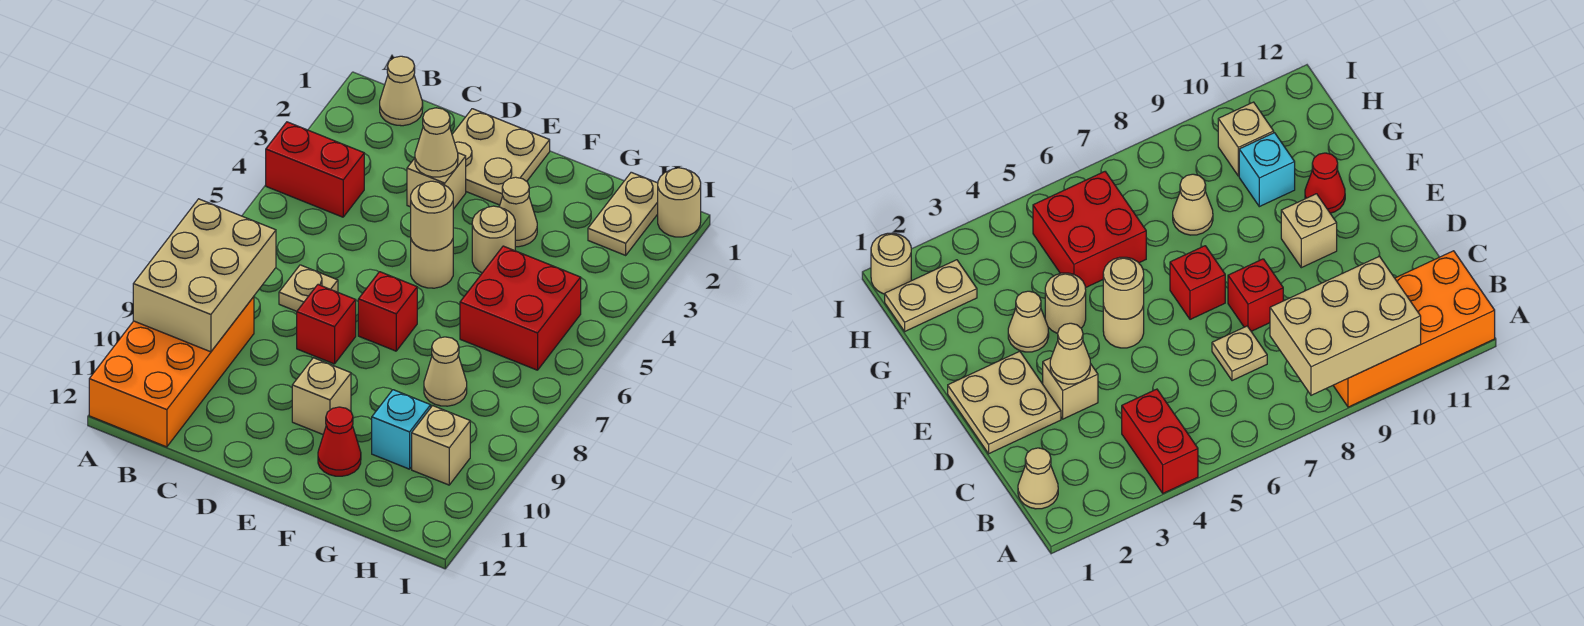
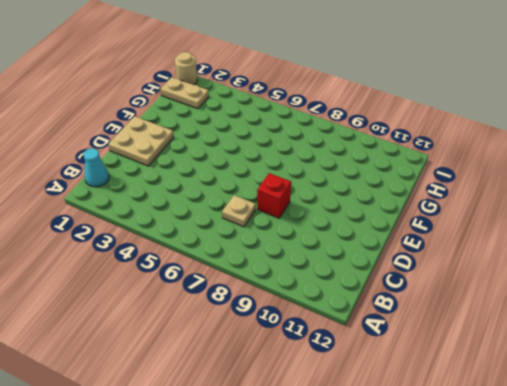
cyan 1x1 cone [83,148,109,187] -> tan 1x1 cone [380,56,423,126]
none -> red 1x2 brick [266,122,364,217]
none -> orange 2x4 brick [89,297,254,447]
none -> tan 1x1 brick [407,153,466,209]

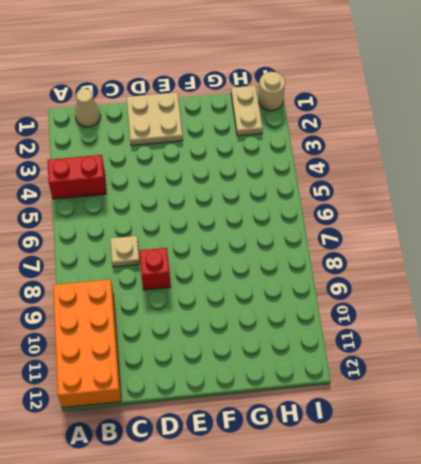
none -> tan 1x1 brick [407,153,466,209]
none -> tan 1x1 round brick [411,240,453,288]
none -> red 1x1 brick [358,272,417,351]

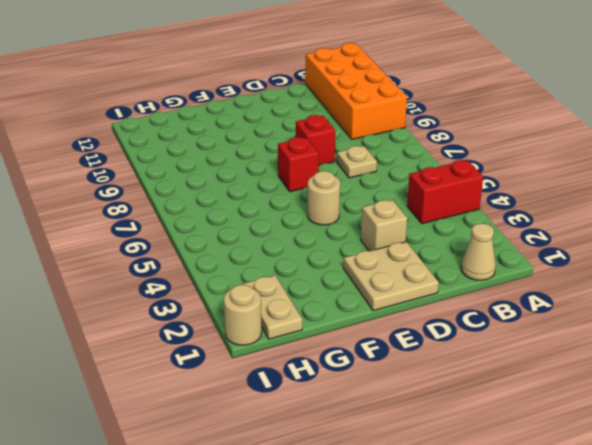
none -> tan 1x1 brick [292,358,351,434]
none -> tan 1x1 cone [499,177,537,247]
none -> tan 1x1 round brick [472,206,515,273]

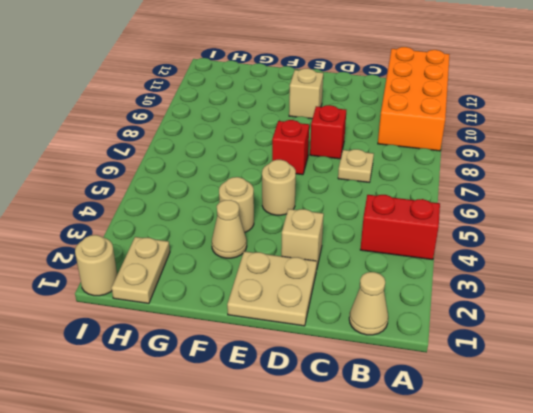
none -> red 1x1 cone [318,407,361,476]
none -> red 2x2 brick [460,246,581,370]
none -> tan 1x1 cone [424,337,467,406]

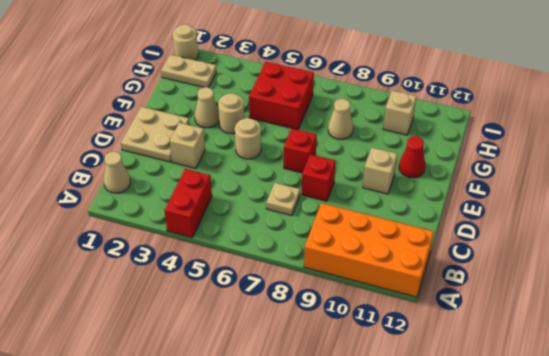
none -> cyan 1x1 brick [372,390,431,469]
none -> tan 2x3 brick [133,199,276,352]
none -> tan 1x1 cone [415,108,458,177]

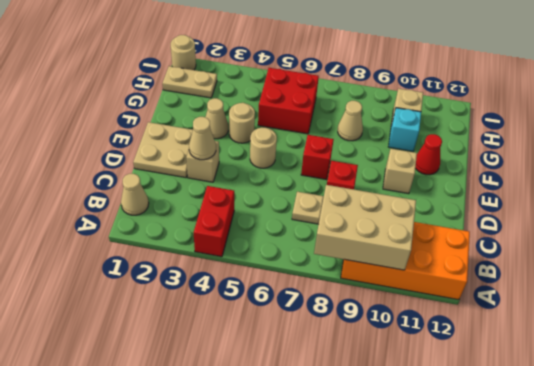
none -> tan 1x1 round brick [411,181,453,250]

